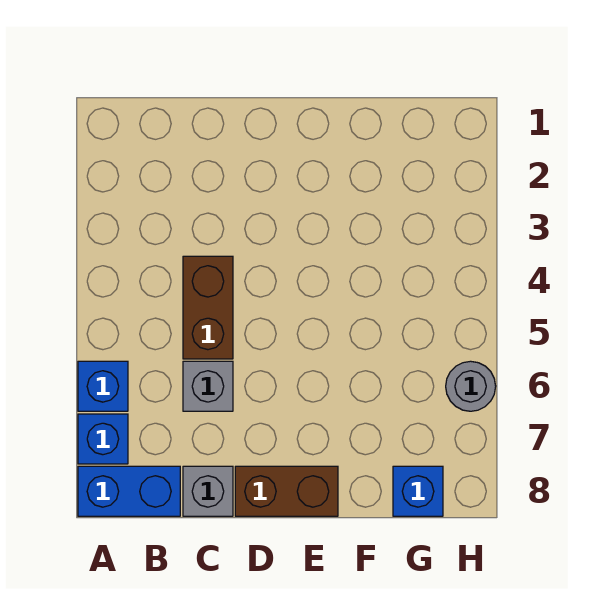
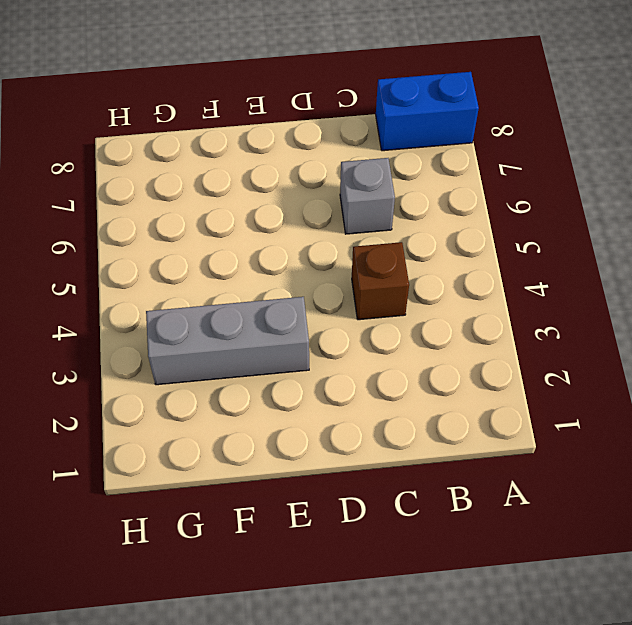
brown 1x1 brick [352,242,409,320] -> brown 1x2 brick [183,256,233,359]
grey 1x3 brick [146,297,309,385] -> none
none -> blue 1x1 brick [78,361,128,411]
none -> blue 1x1 brick [78,414,128,464]

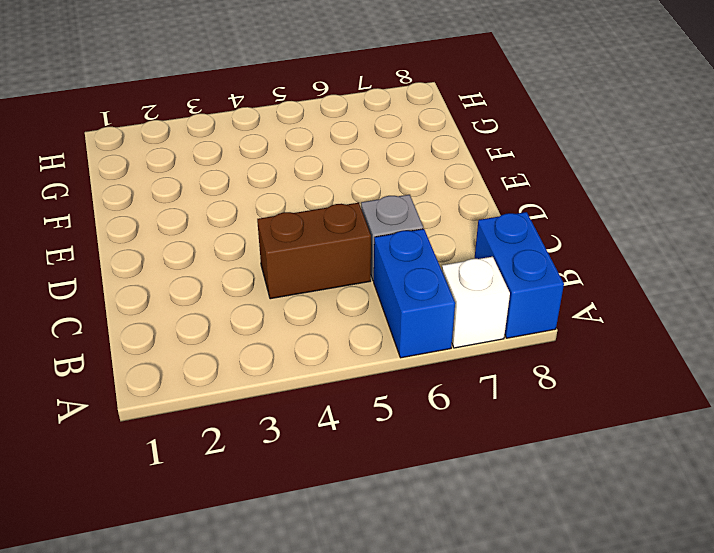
blue 1x2 brick [374,229,455,358] -> blue 1x1 brick [78,361,128,411]
white 1x1 brick [442,257,510,348] -> blue 1x1 brick [78,414,128,464]
none -> grey 1x1 brick [183,466,233,516]
none -> brown 1x2 brick [235,466,338,516]

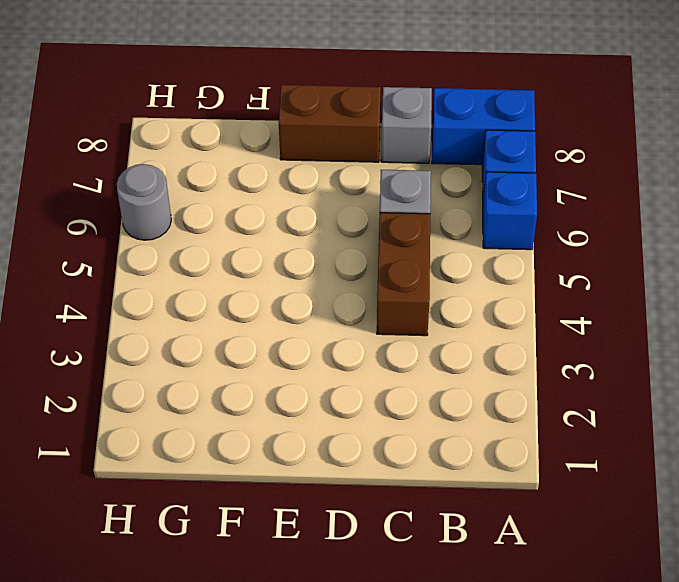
none -> blue 1x1 brick [393,466,443,516]

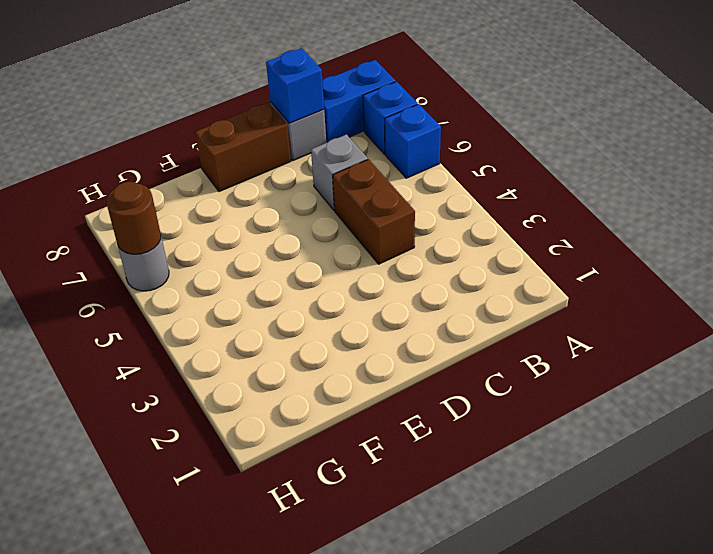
blue 1x1 brick [266,48,324,123] -> blue 1x1 brick moved to [393,466,443,516]
brown 1x1 round brick [106,182,161,254] -> none

